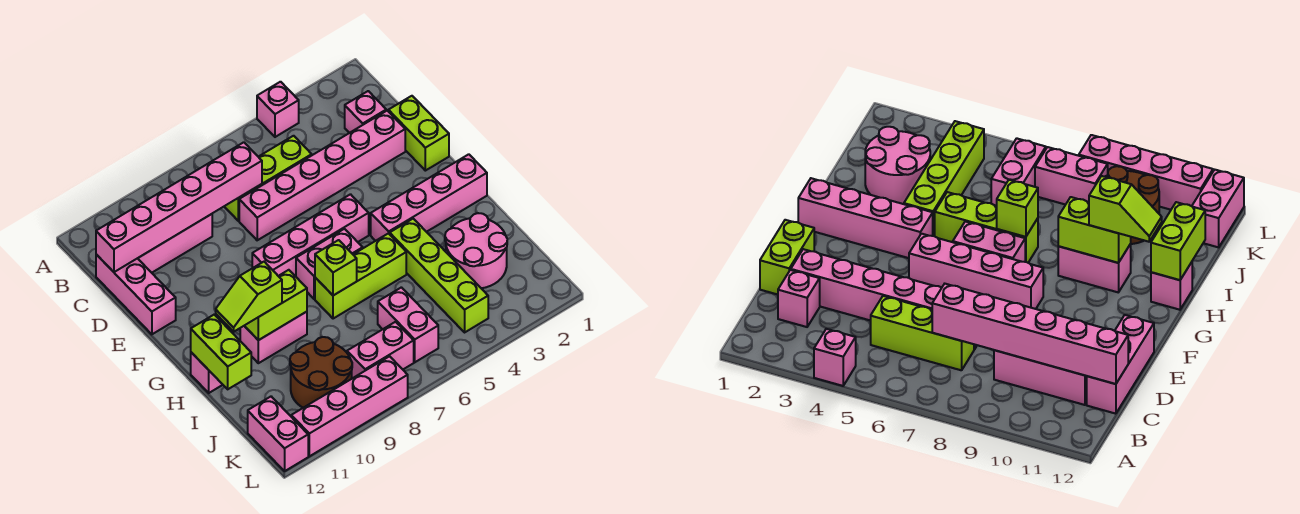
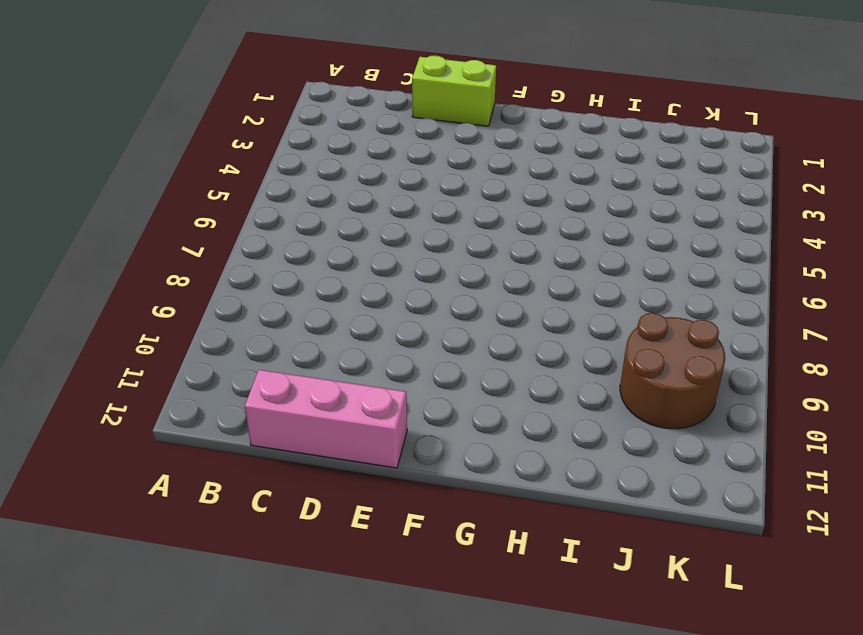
none -> pink 1x1 brick [257,82,299,137]
none -> pink 1x1 brick [345,91,386,133]
none -> lime 1x3 brick [224,136,312,221]

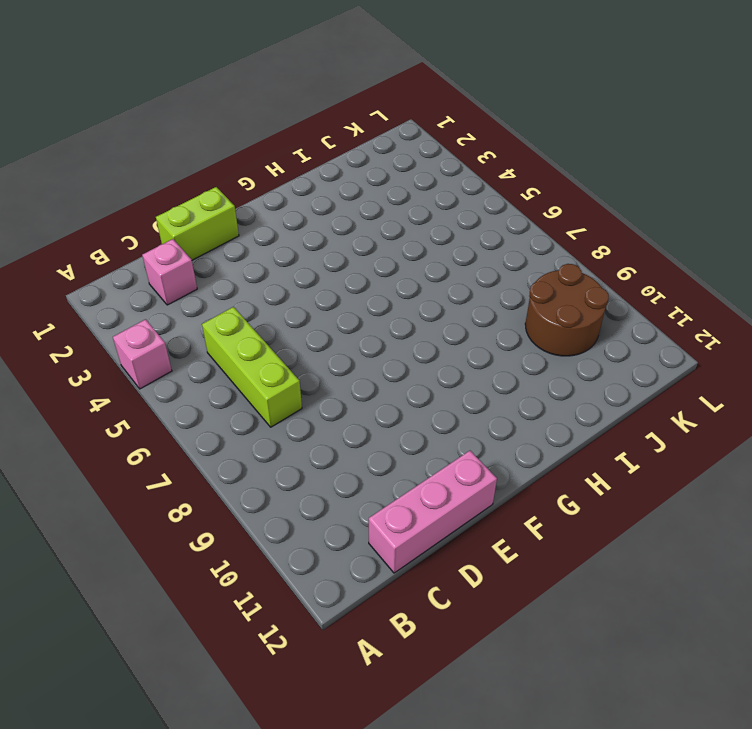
none -> pink 1x3 brick [138,214,212,273]
none -> pink 1x6 brick [239,111,405,240]
none -> pink 1x4 brick [252,194,369,276]

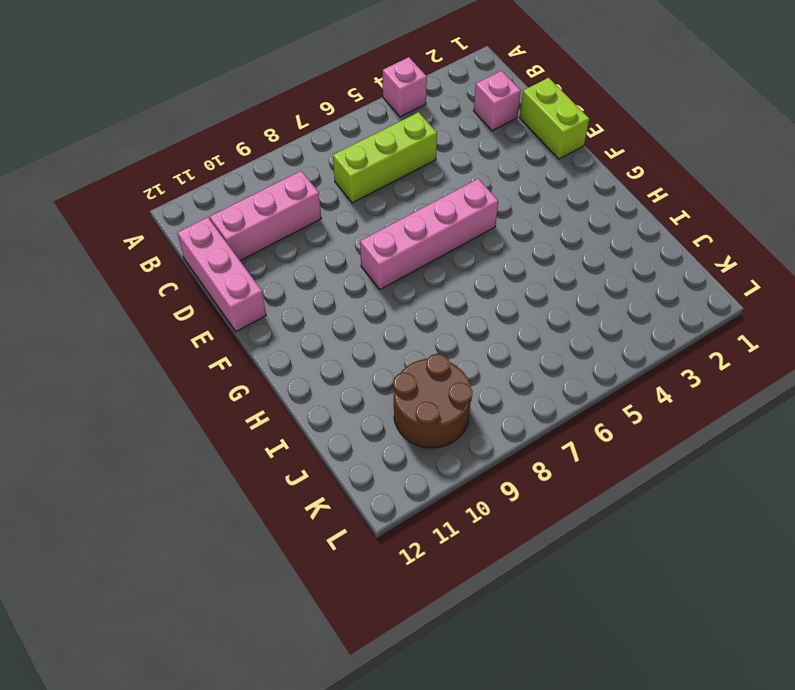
none -> pink 1x6 brick [239,111,405,240]
none -> pink 1x4 brick [371,154,487,241]
none -> pink 1x2 brick [296,229,363,299]

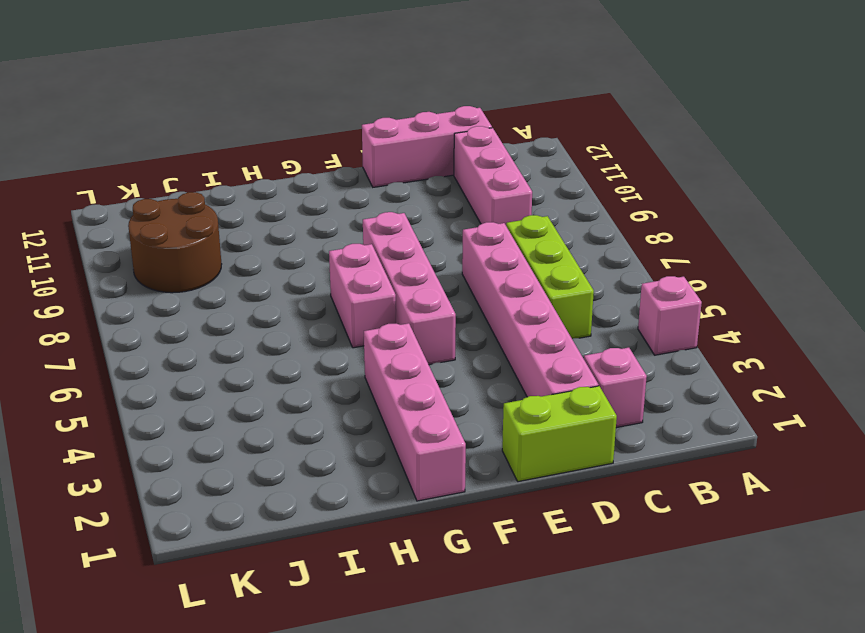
none -> lime 1x4 brick [390,219,488,332]
none -> lime 1x3 brick [315,233,406,319]
none -> pink 1x2 brick [240,312,307,363]

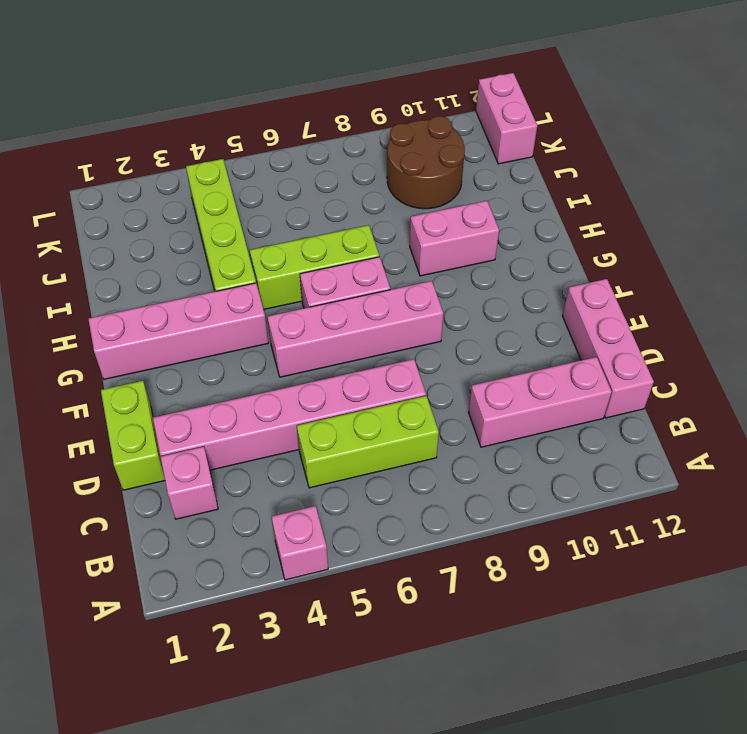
none -> pink 1x1 brick [191,352,223,393]
none -> pink 2x2 round brick [445,213,507,288]
none -> pink 1x2 brick [378,287,438,362]

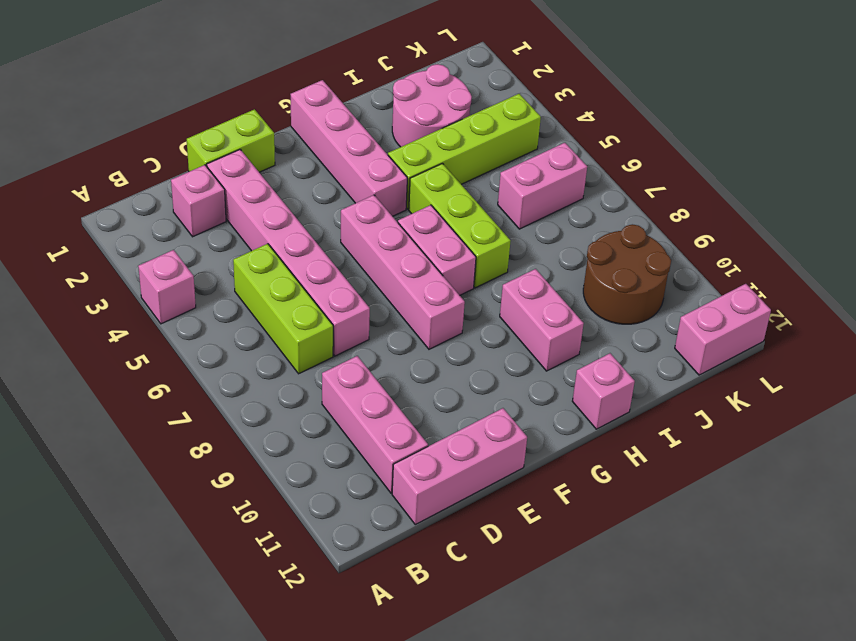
none -> pink 1x2 brick [347,322,414,378]
none -> pink 1x4 brick [291,356,408,456]
none -> pink 1x6 brick [96,142,262,272]

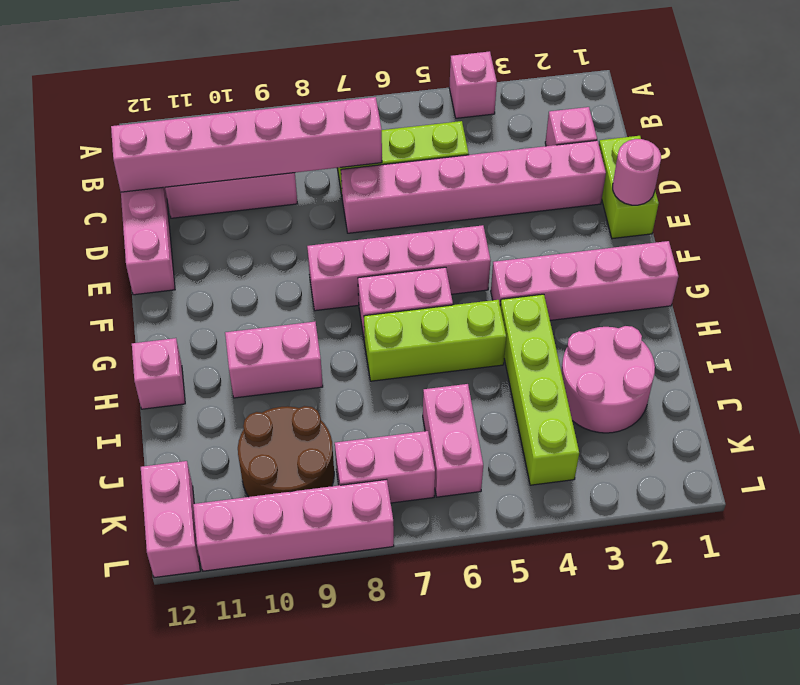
pink 1x1 round brick [613,139,661,205] -> none
none -> lime 1x1 brick [315,240,357,295]
none -> lime 1x2 brick [244,270,307,340]
none -> lime 1x2 brick [191,315,251,389]

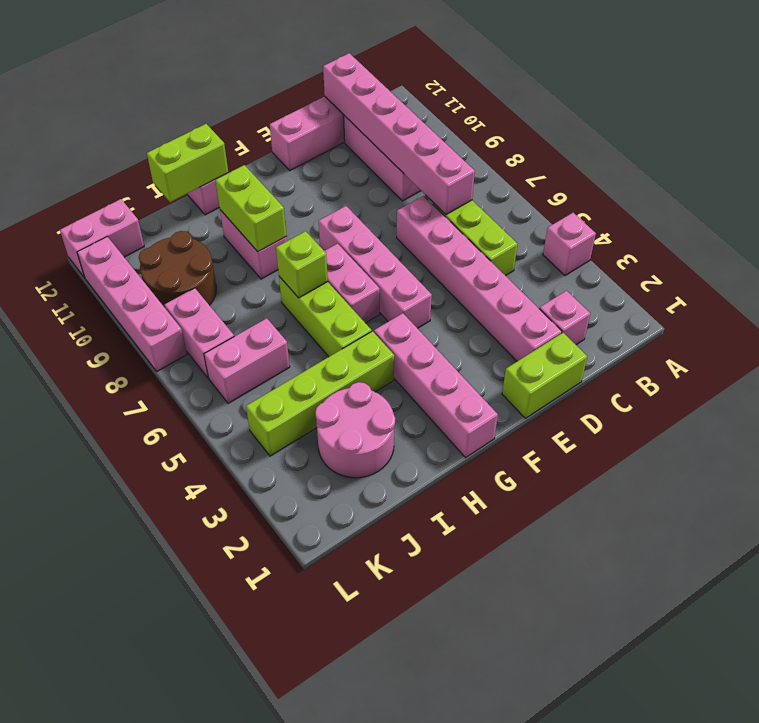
none -> lime 1x2 slope [216,262,282,332]

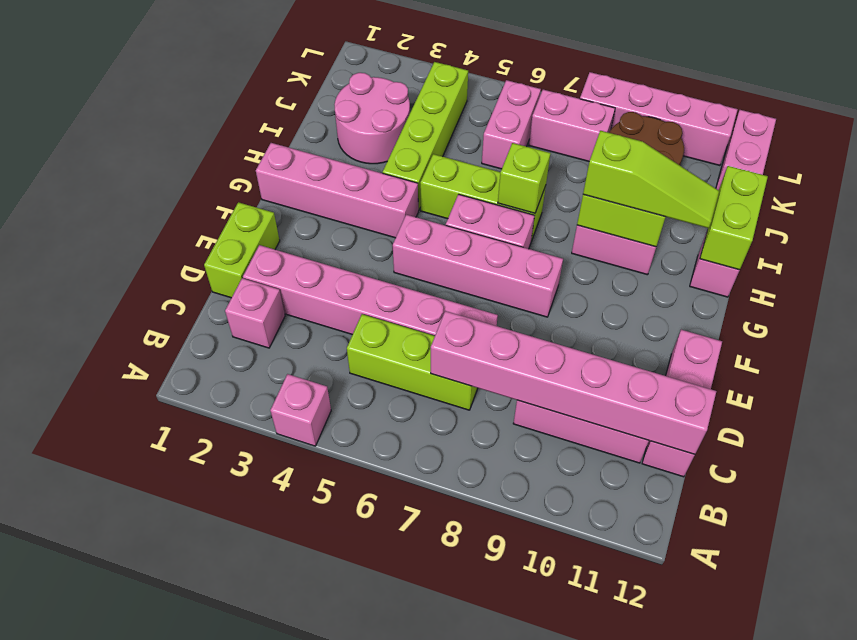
lime 1x3 slope [583,131,719,228] -> lime 1x2 slope [216,262,282,332]

